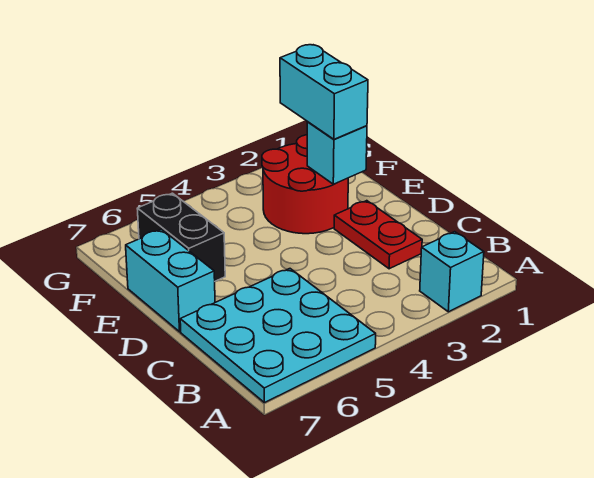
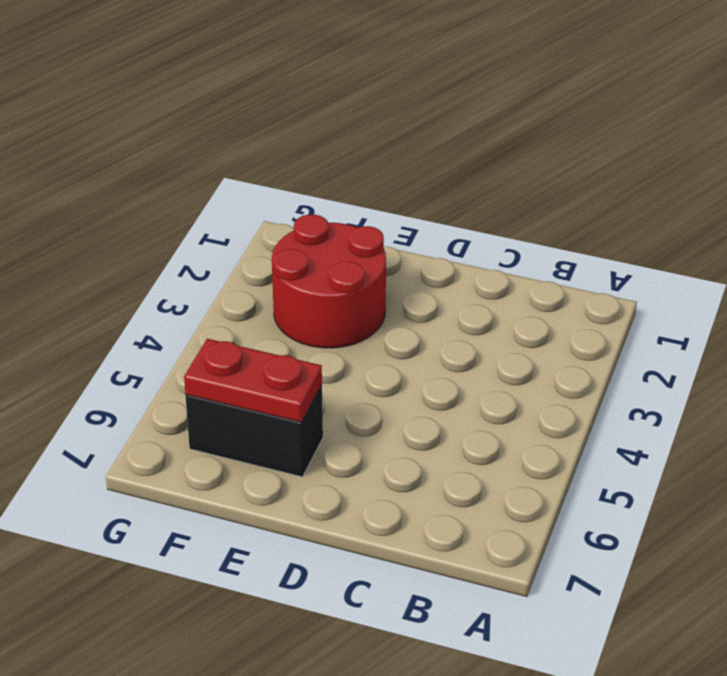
red 1x2 plate [184,339,322,422] -> red 1x2 plate moved to [334,201,422,269]
none -> cyan 1x1 brick [420,232,484,312]
none -> cyan 3x3 plate [180,269,376,403]

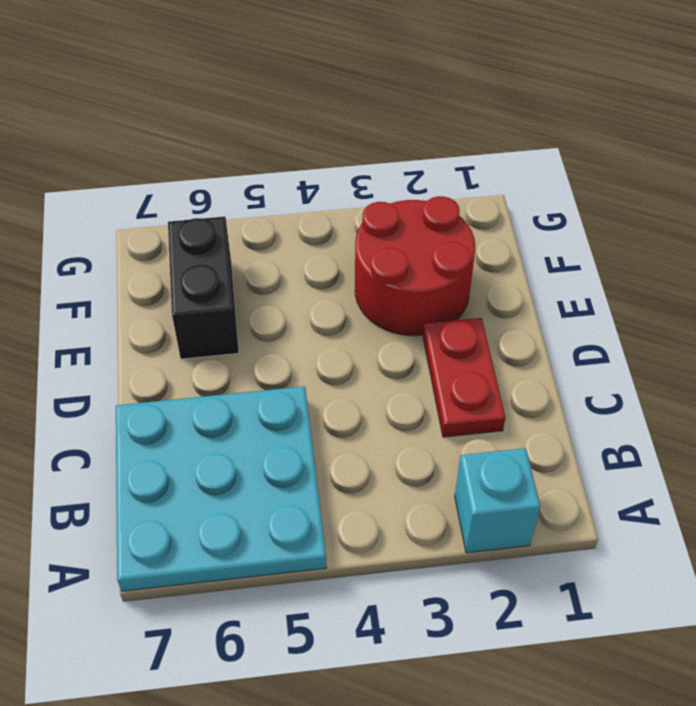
none -> cyan 1x2 brick [126,229,215,332]
none -> cyan 1x1 brick [307,122,367,184]

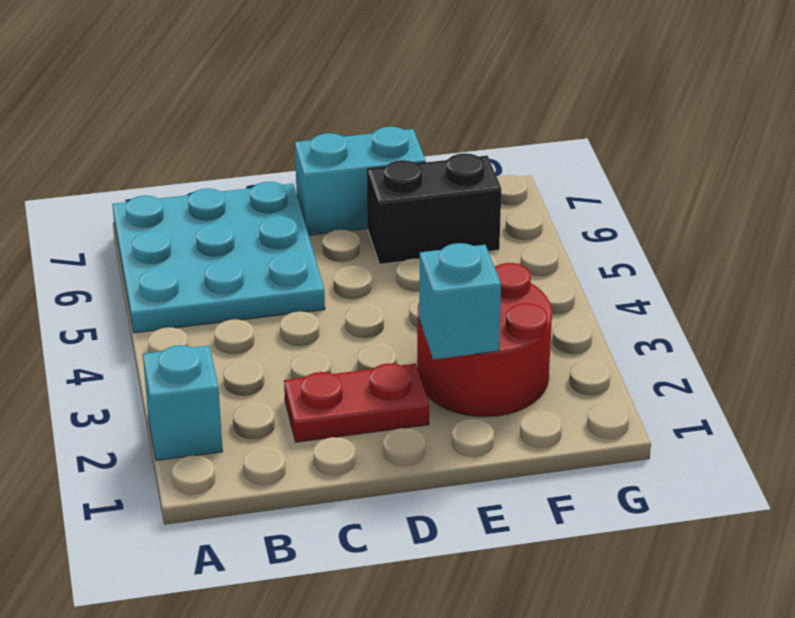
none -> cyan 1x2 brick [280,45,368,139]

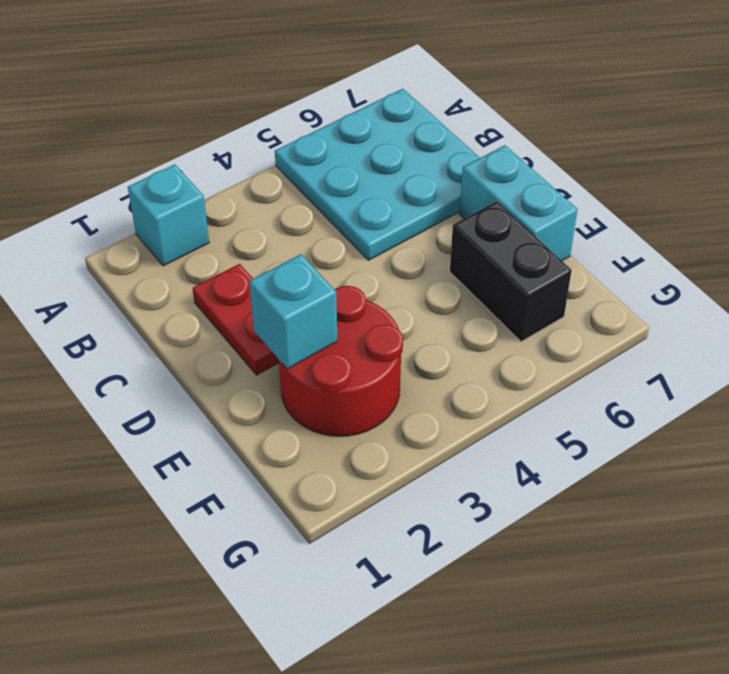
none -> cyan 1x2 brick [280,45,368,139]

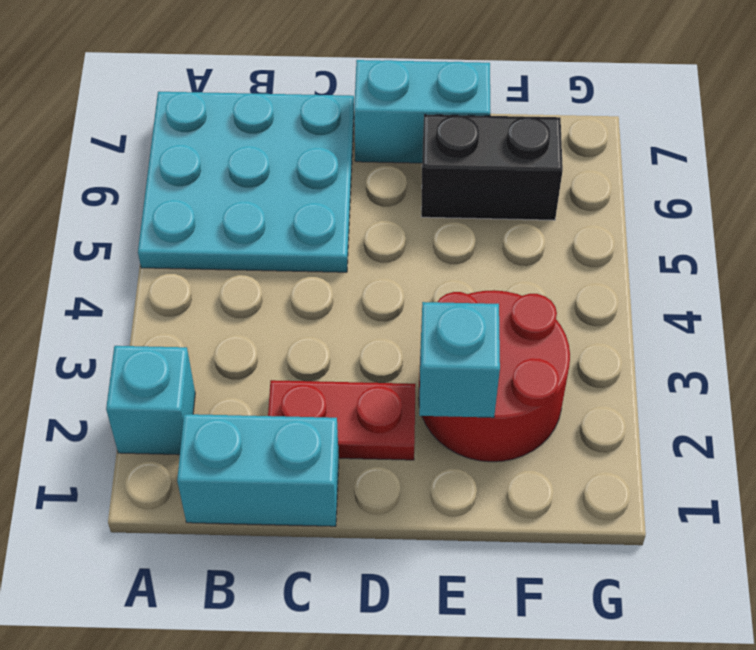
cyan 1x2 brick [177,414,339,526] -> cyan 1x2 brick moved to [280,45,368,139]

